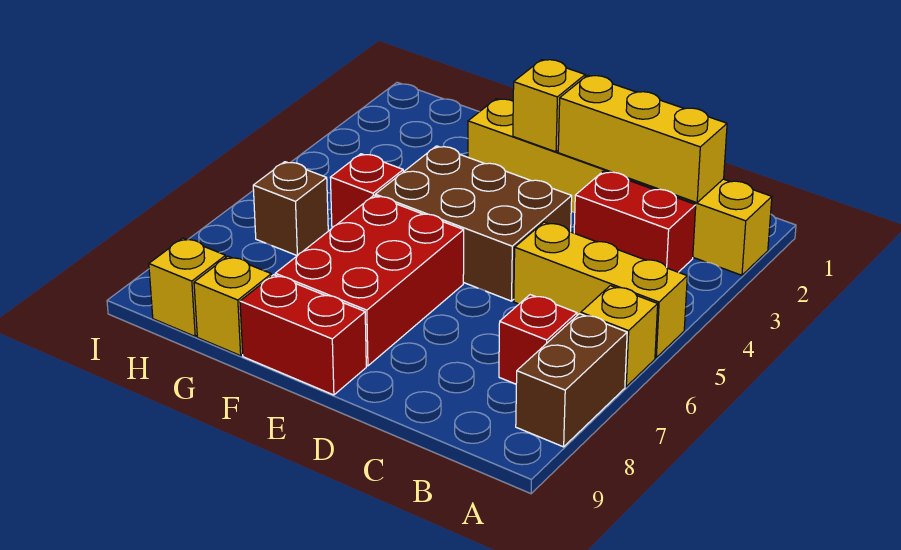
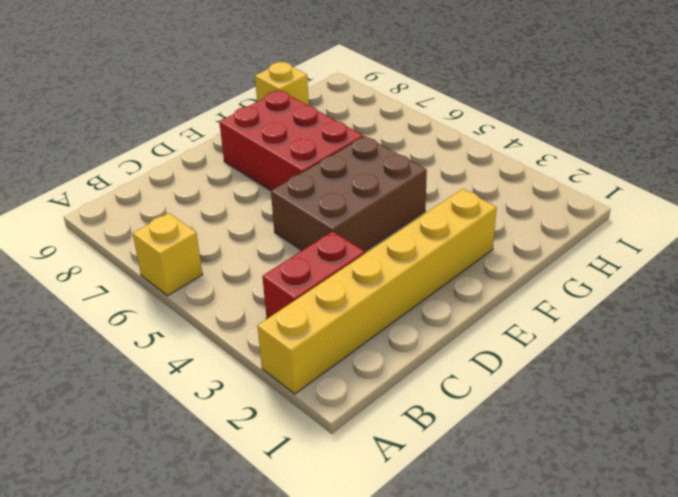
none -> yellow 1x3 brick [514,222,687,358]
none -> brown 1x2 brick [516,314,627,447]
none -> red 1x1 brick [499,295,577,384]

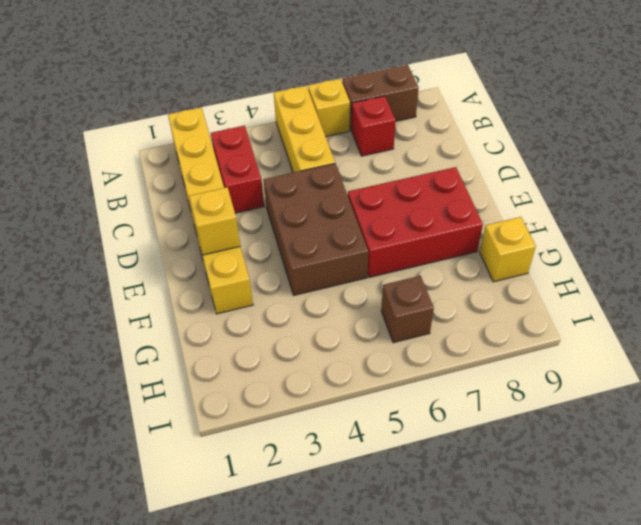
none -> red 1x2 brick [240,275,366,395]
none -> red 1x1 brick [330,154,403,228]
none -> yellow 1x1 brick [149,238,226,336]

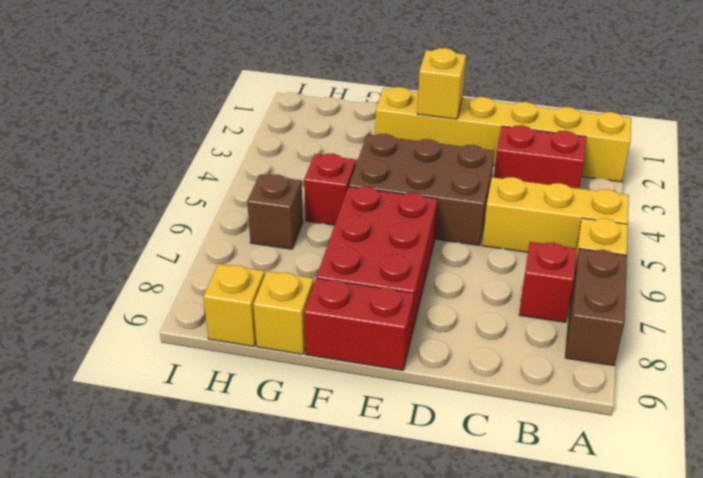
none -> yellow 1x3 brick [558,75,727,203]

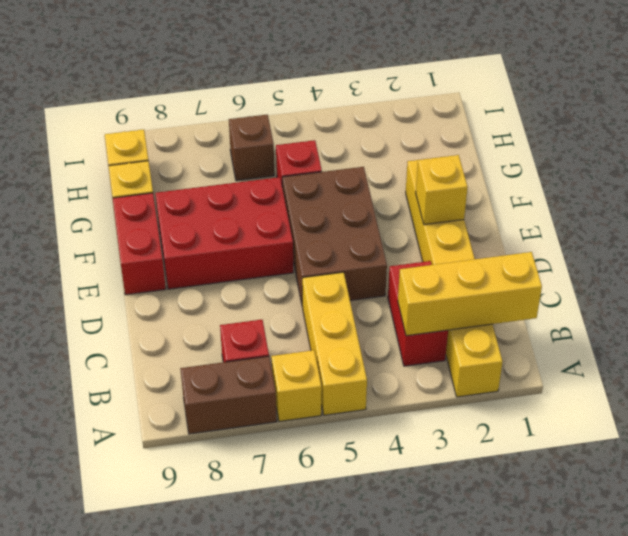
yellow 1x3 brick [398,252,542,336] -> yellow 1x3 brick turned to [558,75,727,203]

